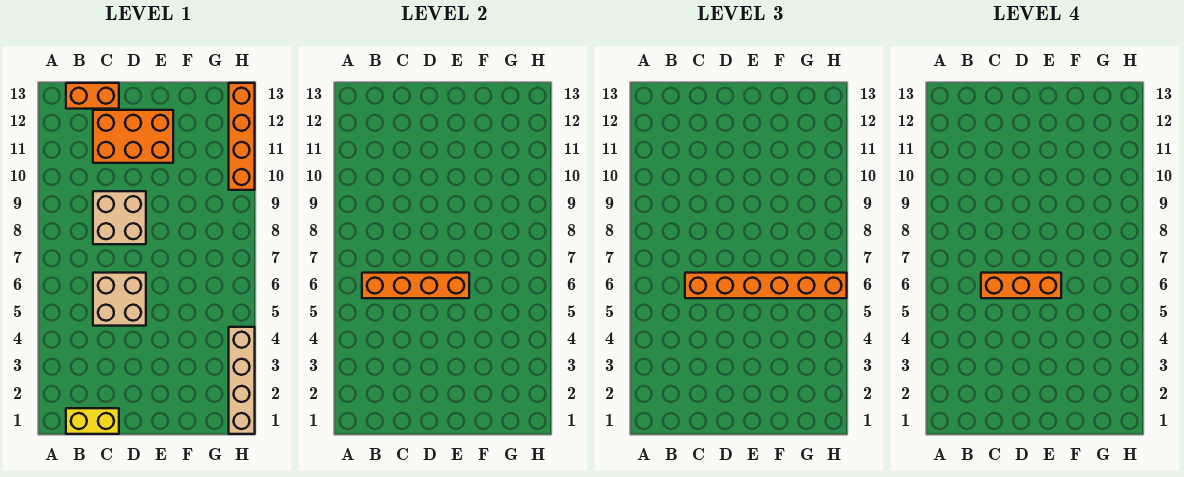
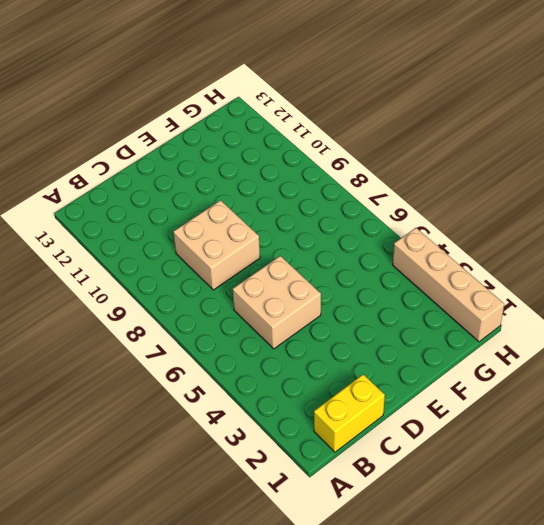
none -> orange 1x2 brick [66,83,119,109]
none -> orange 2x3 brick [93,110,173,163]

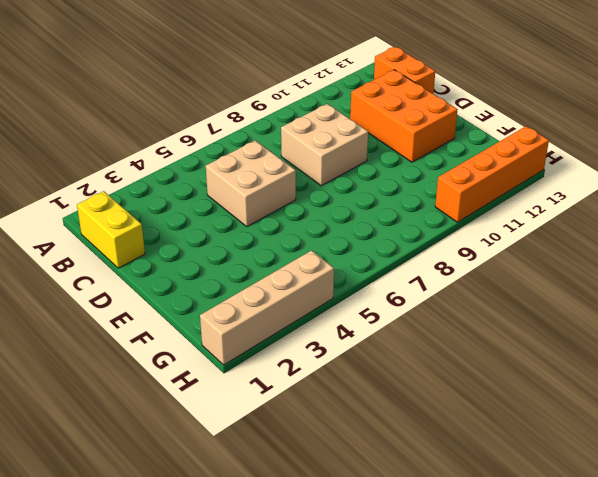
none -> orange 1x4 brick [362,273,469,298]
none -> orange 1x6 brick [685,273,847,298]

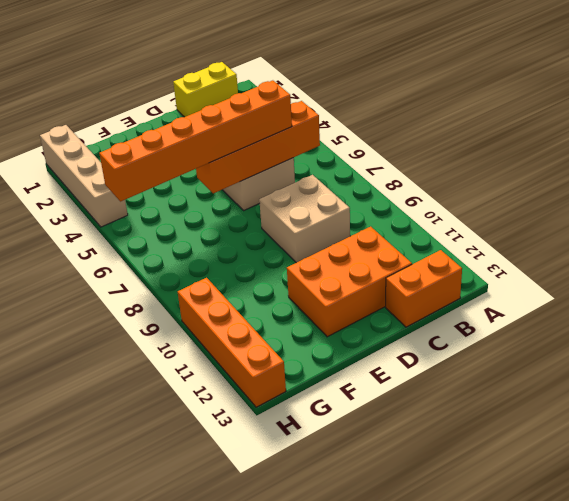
none -> orange 1x3 brick [981,273,1061,298]

